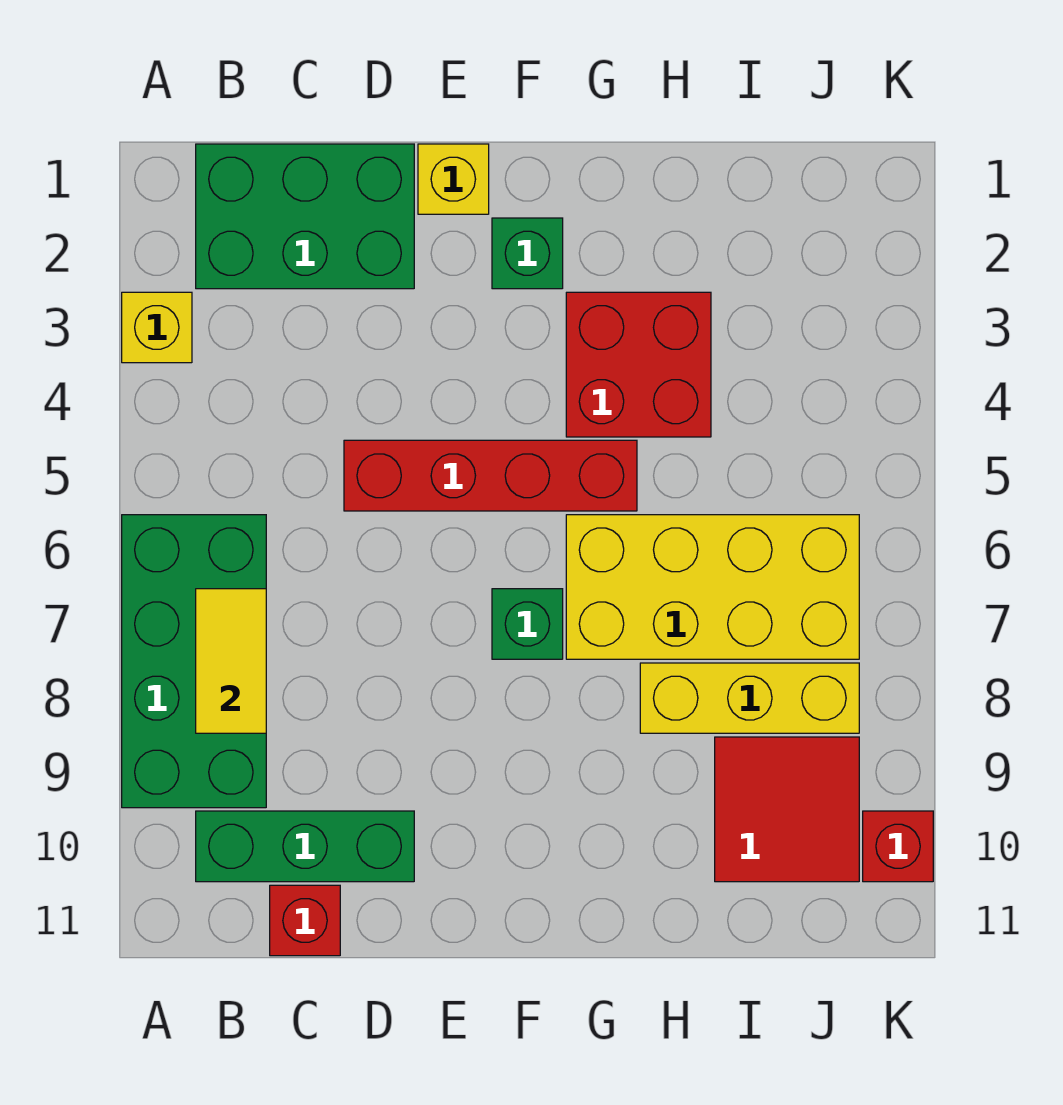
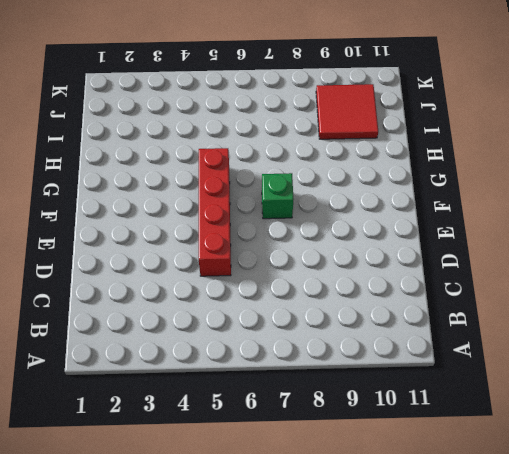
none -> yellow 1x1 brick [122,292,192,363]
none -> green 2x4 brick [122,515,266,808]
none -> green 2x3 brick [196,144,414,289]

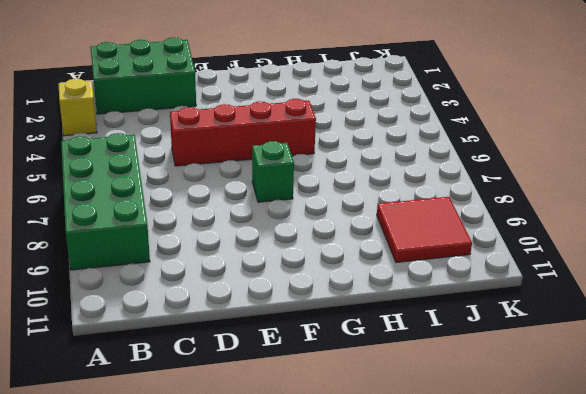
none -> green 1x3 brick [196,811,414,882]
none -> red 1x1 brick [270,885,340,956]
none -> yellow 1x1 brick [418,144,489,214]

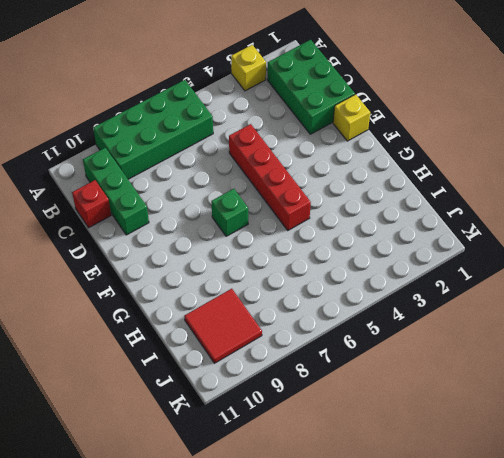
none -> green 1x1 brick [492,218,563,289]
none -> red 2x2 brick [566,292,711,437]
none -> yellow 2x4 brick [566,515,859,659]

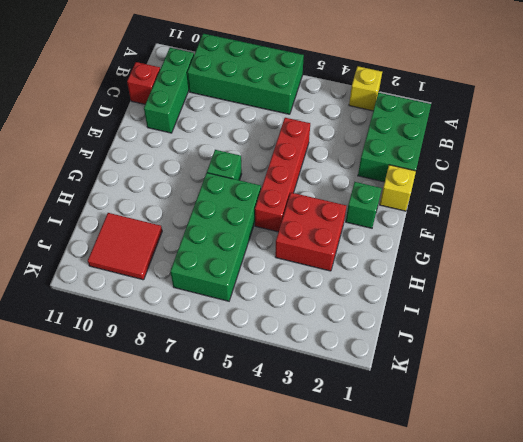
green 2x4 brick [170,173,261,301] -> yellow 2x4 brick [566,515,859,659]
none -> yellow 1x3 brick [640,663,859,733]
none -> red 1x1 brick [863,811,933,882]
none -> yellow 1x2 tile [196,589,266,733]

